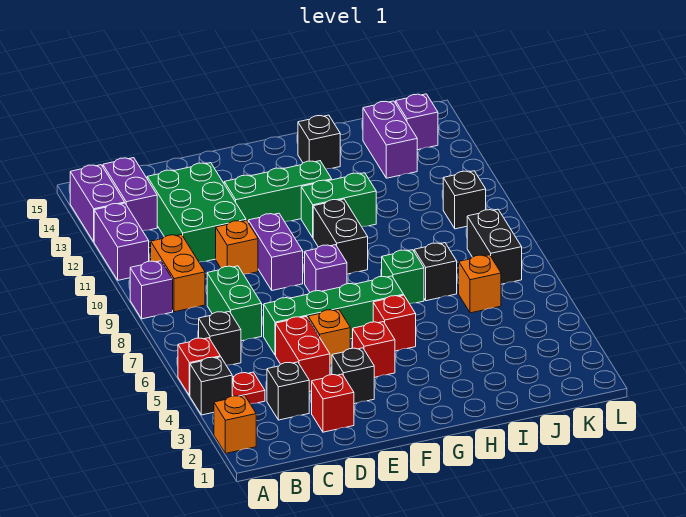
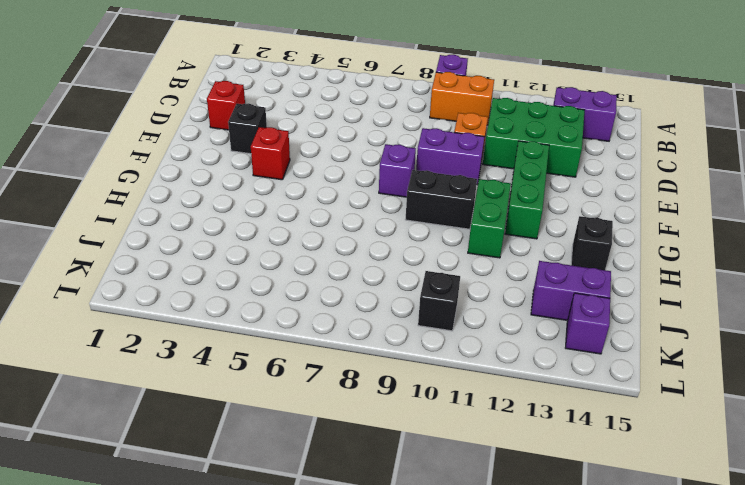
none -> orange 1x1 brick [214,395,256,453]
none -> black 1x1 brick [190,357,232,415]
none -> red 1x1 brick [178,338,220,396]
none -> purple 1x2 brick [94,203,149,280]

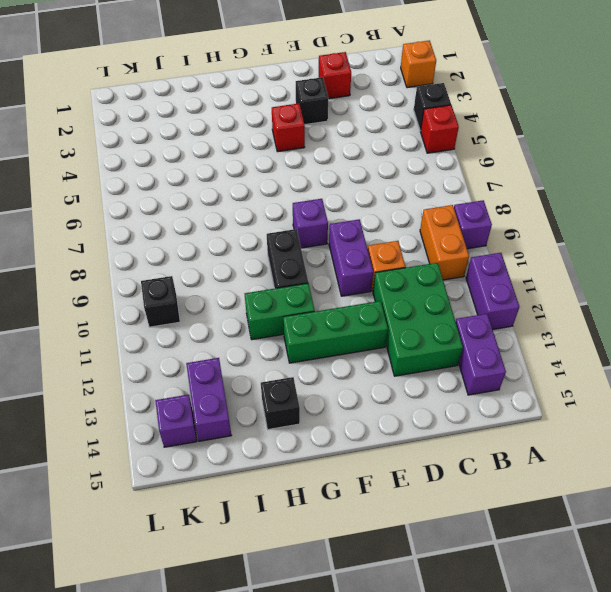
none -> purple 1x2 brick [70,165,125,242]
none -> red 1x1 plate [232,372,265,404]
none -> black 1x1 brick [199,311,241,366]
none -> black 1x1 brick [267,362,309,420]

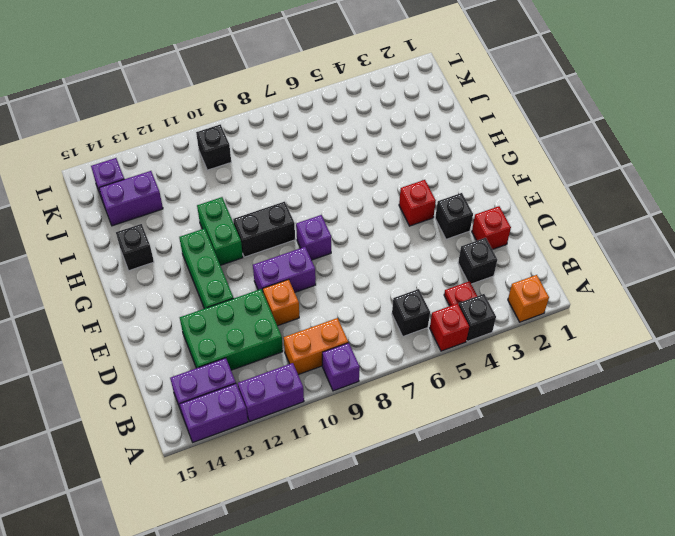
none -> green 1x2 brick [207,266,262,341]
none -> red 1x2 brick [276,317,330,392]
none -> green 1x4 brick [264,276,404,355]
none -> orange 1x1 brick [308,309,350,365]

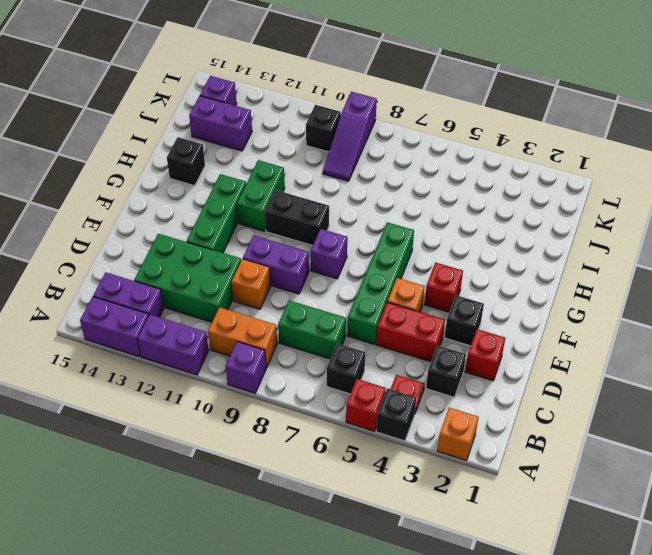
purple 1x3 slope [323,92,377,181] -> none
none -> red 1x1 brick [373,295,416,351]
none -> green 1x1 brick [382,250,424,304]
none -> black 1x1 brick [414,243,457,301]
none -> orange 1x1 brick [459,255,501,313]

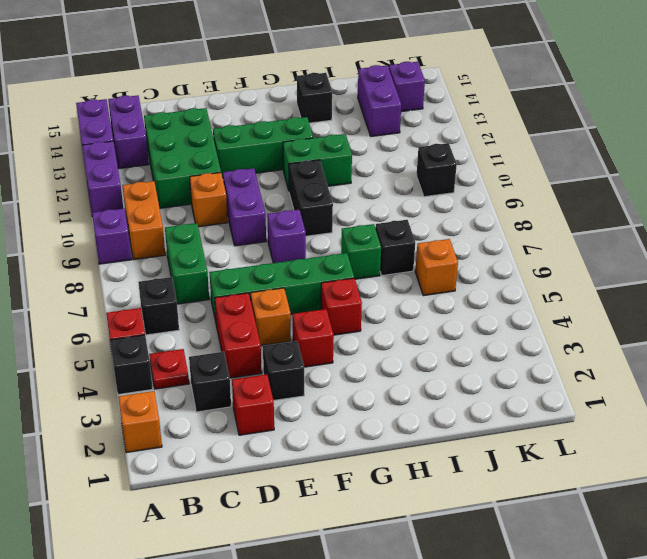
none -> black 1x2 brick [467,209,522,284]

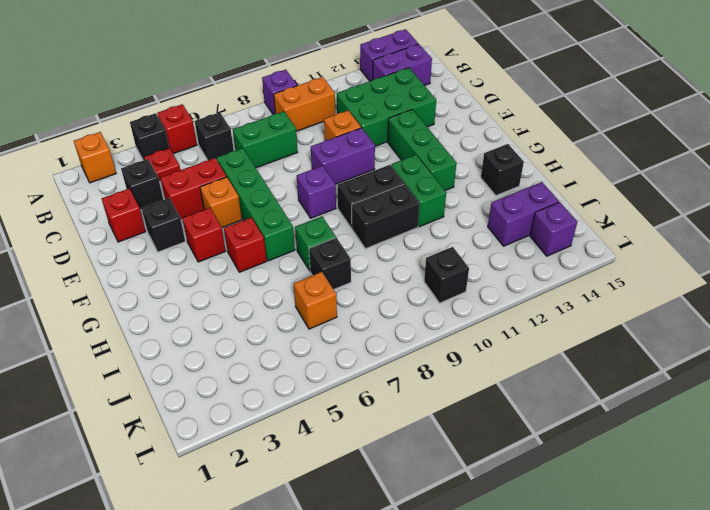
black 1x2 brick [352,184,419,249] -> black 1x2 brick moved to [467,209,522,284]
none -> purple 1x2 brick [94,203,149,280]

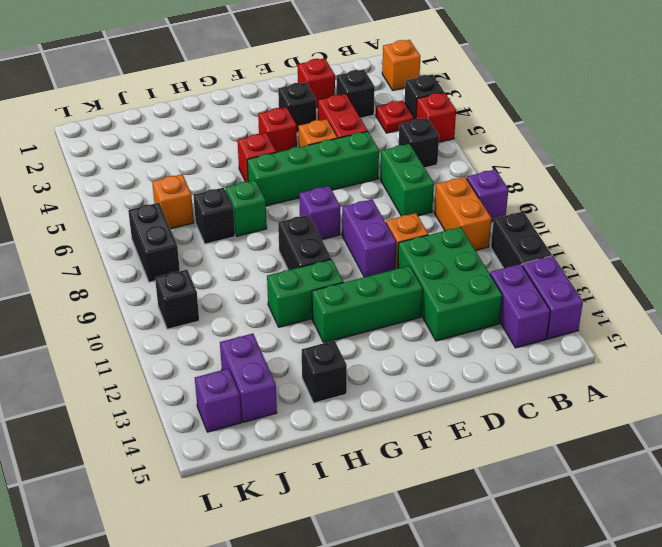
black 1x2 brick [491,211,552,268] -> purple 1x2 brick [94,203,149,280]

